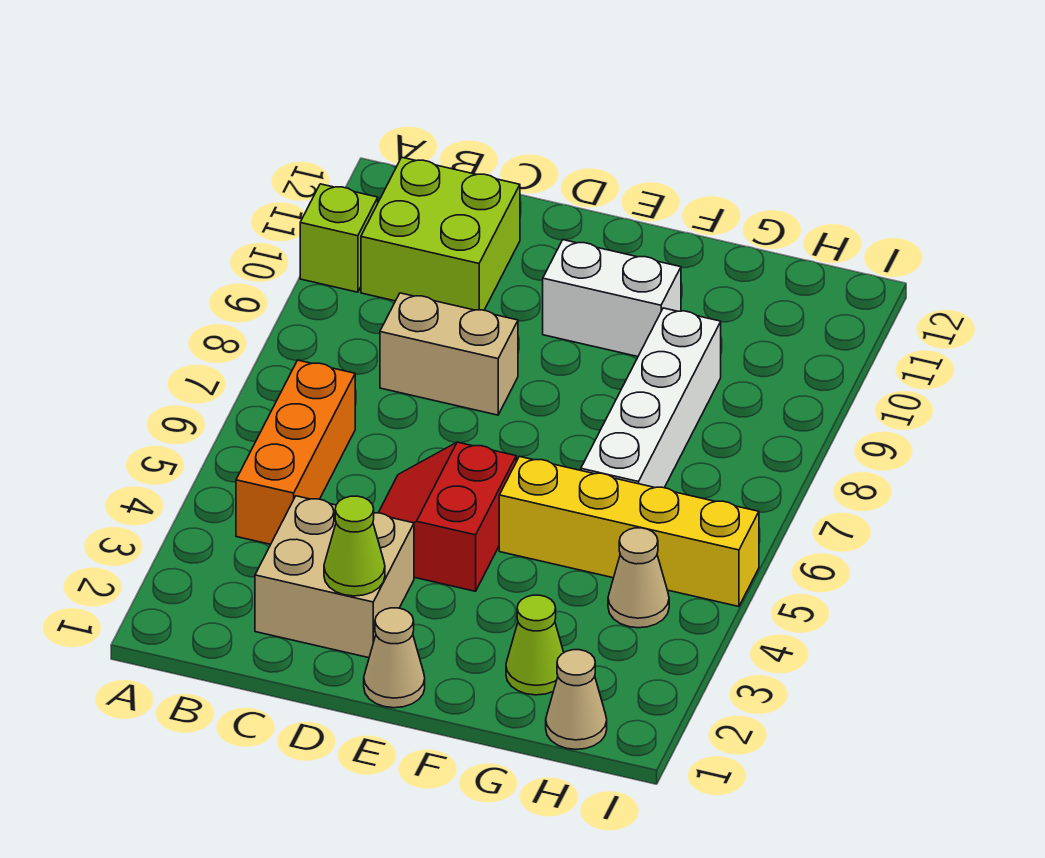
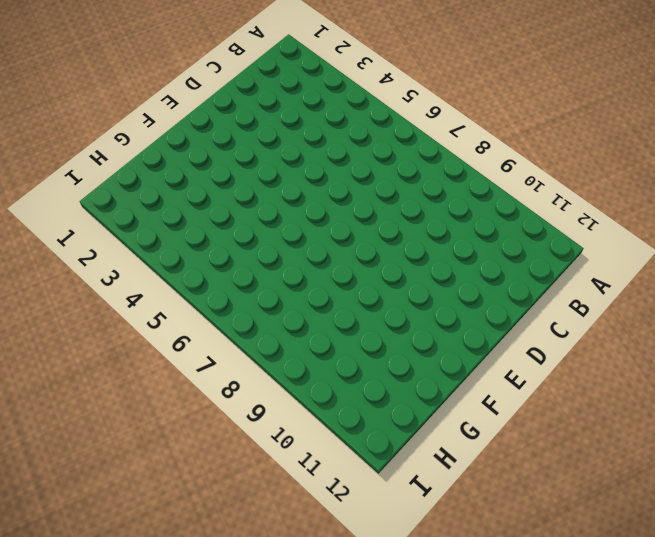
none -> lime 1x1 brick [300,184,378,292]
none -> orange 1x3 brick [236,360,355,544]
none -> lime 2x2 brick [361,157,520,310]

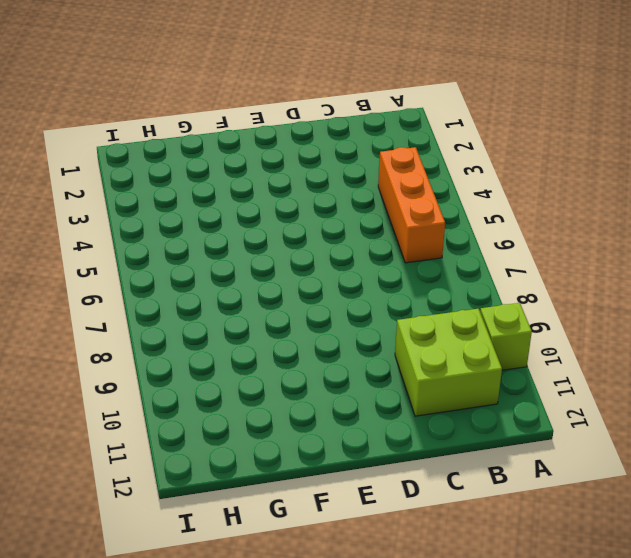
none -> tan 2x2 brick [255,496,414,658]
none -> tan 1x2 brick [380,293,518,415]
none -> red 2x2 slope [379,442,516,591]

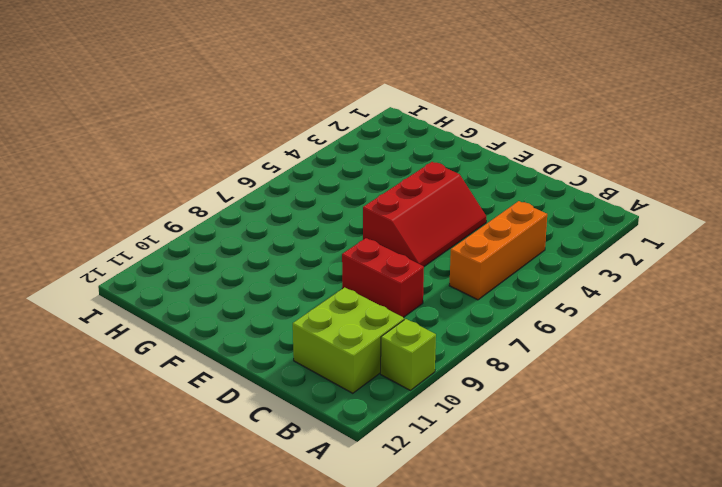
red 1x2 brick [342,238,424,318] -> tan 1x2 brick [380,293,518,415]
red 2x3 slope [363,162,486,266] -> red 2x2 slope [379,442,516,591]
none -> tan 2x2 brick [255,496,414,658]
none -> tan 1x1 cone [364,608,425,708]
none -> white 1x2 brick [543,240,681,357]

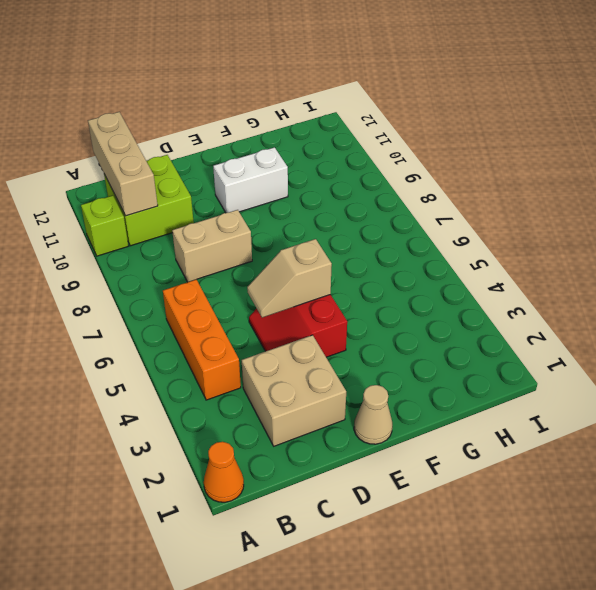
orange 1x1 cone [204,442,244,502] -> none
tan 1x3 brick [88,112,158,216] -> none
tan 1x2 slope [247,239,332,318] -> none
none -> yellow 1x4 brick [499,456,759,607]
none -> lime 1x1 cone [506,595,564,695]
none -> white 1x4 brick [581,308,721,488]

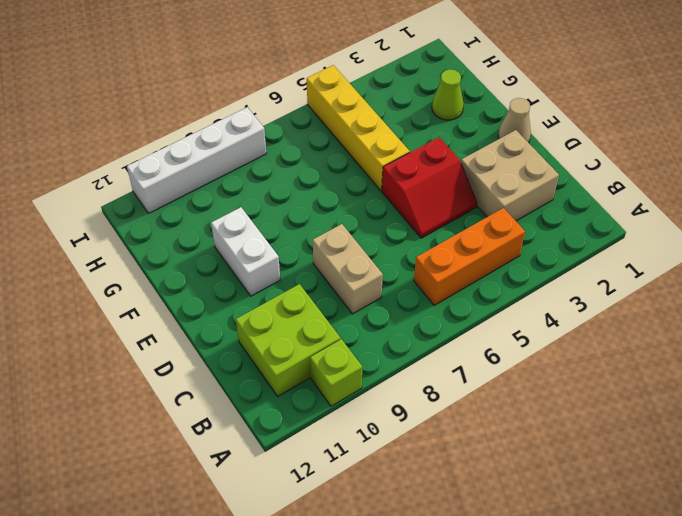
white 1x4 brick [127,107,266,213] -> white 1x4 brick moved to [581,308,721,488]
none -> tan 1x1 cone [546,650,607,749]
none -> tan 1x1 cone [608,528,669,628]
none -> lime 1x1 cone [324,496,385,596]

